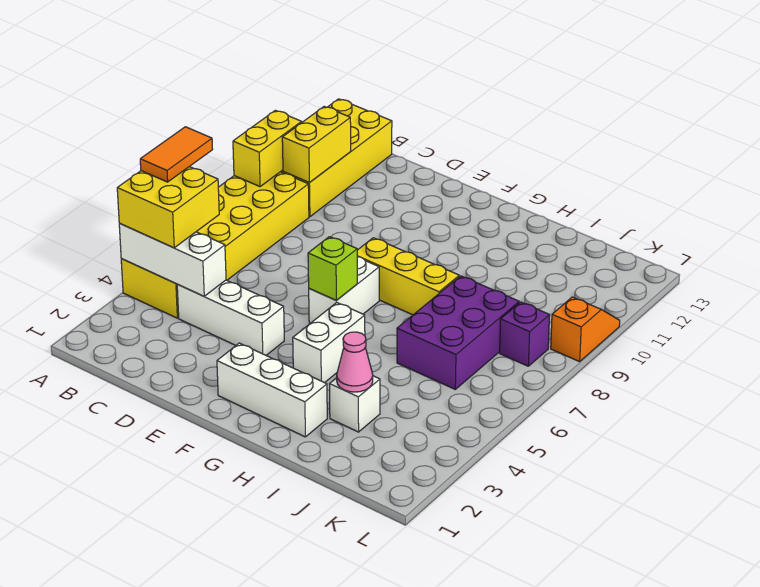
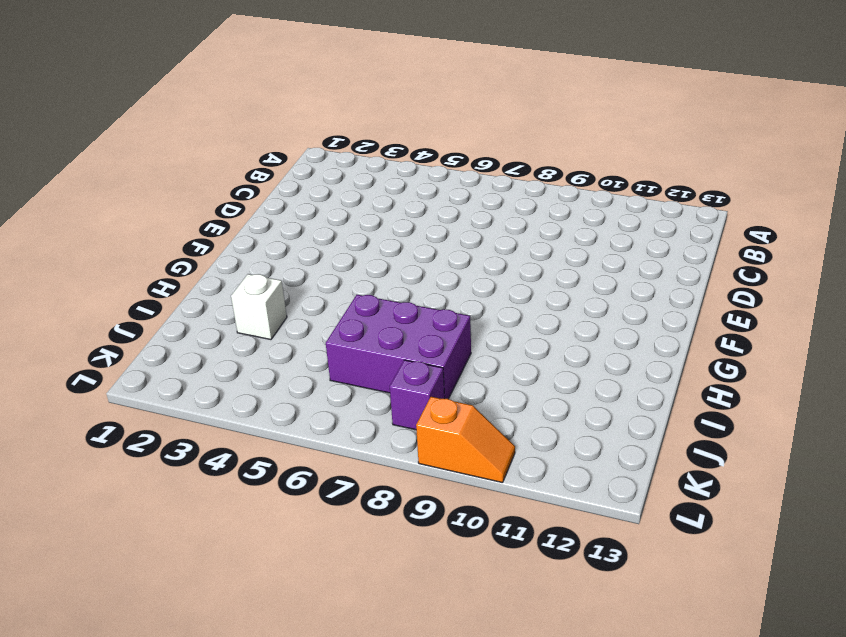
none -> yellow 2x6 brick [121,172,309,318]
none -> yellow 2x4 brick [281,99,392,217]
none -> white 1x3 brick [177,280,284,355]

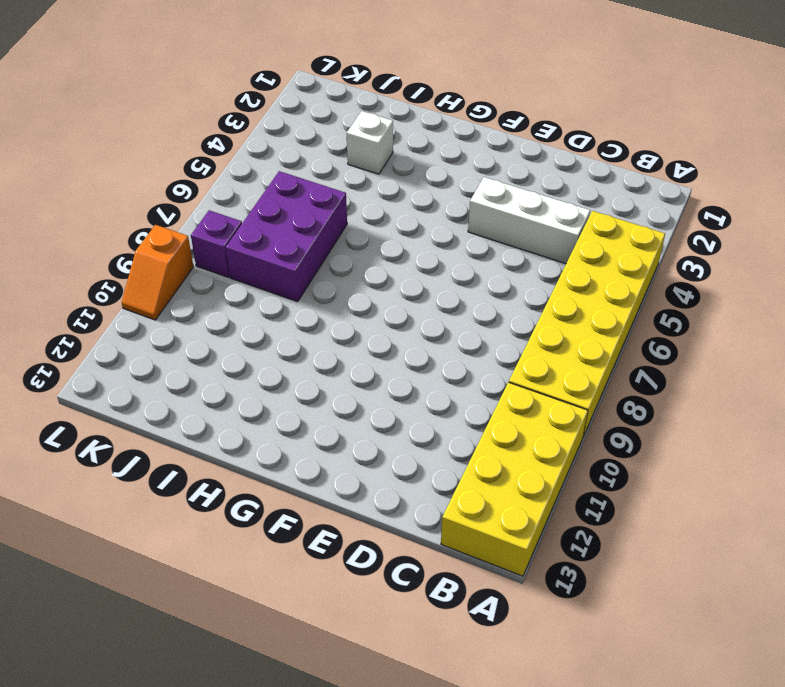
none -> white 1x3 brick [217,343,327,437]
none -> white 1x2 brick [309,257,379,323]
none -> yellow 1x3 brick [357,238,459,315]

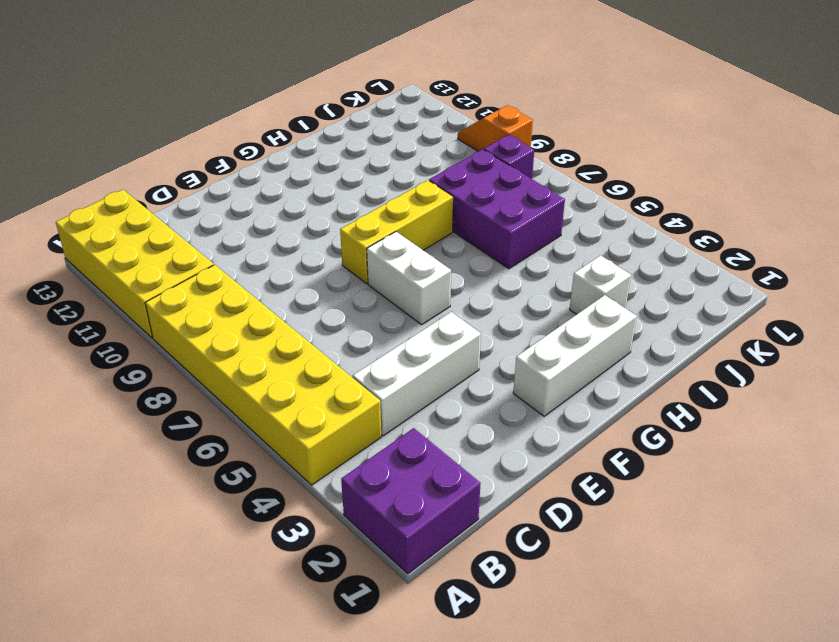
purple 2x2 brick [341,428,481,574] -> none
none -> white 1x2 brick [293,303,365,383]
none -> white 1x3 brick [119,224,226,296]
none -> yellow 1x2 brick [233,110,302,187]

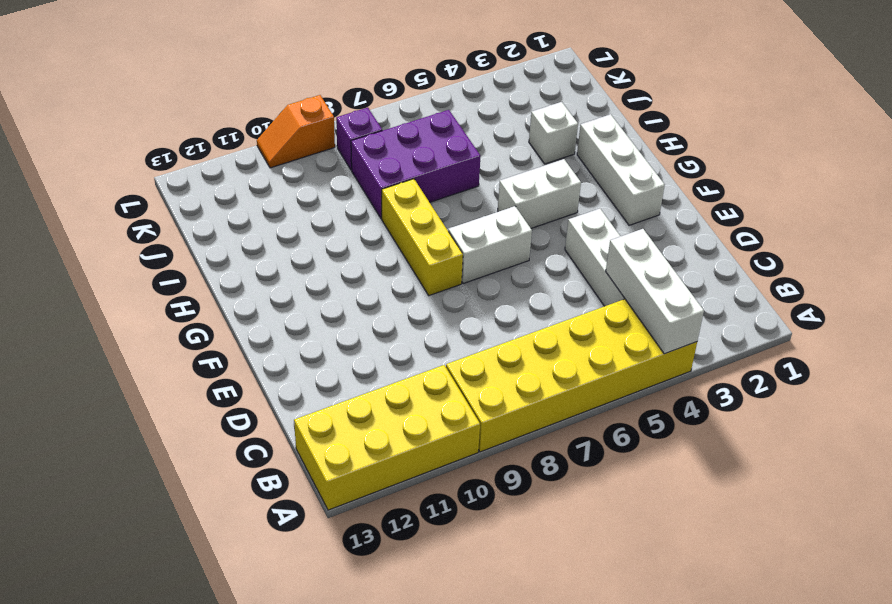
none -> yellow 1x2 brick [233,110,302,187]
none -> yellow 1x2 brick [282,107,351,183]
none -> lime 1x1 brick [308,237,357,300]

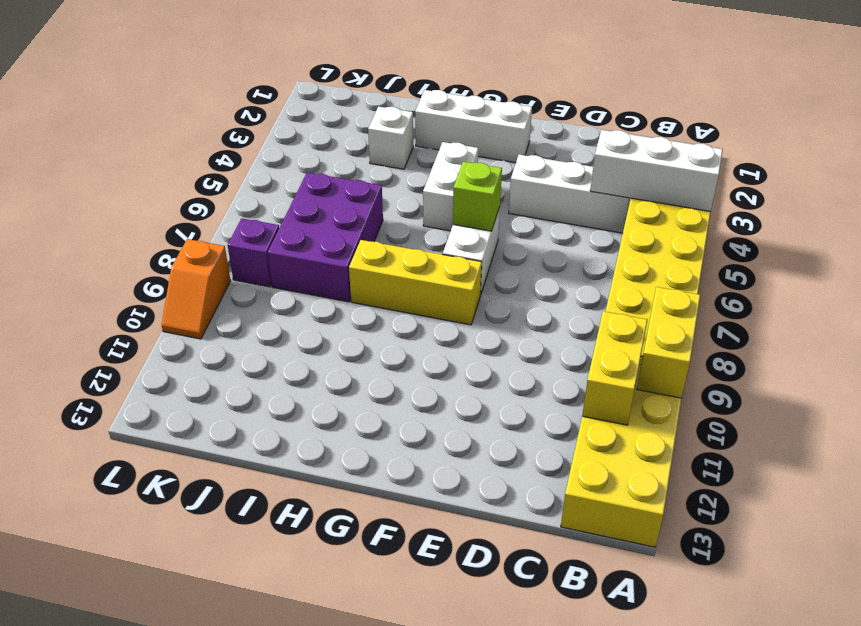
none -> pink 1x1 cone [337,332,373,392]
none -> yellow 2x2 brick [117,167,219,248]
none -> orange 1x2 tile [140,127,213,182]

